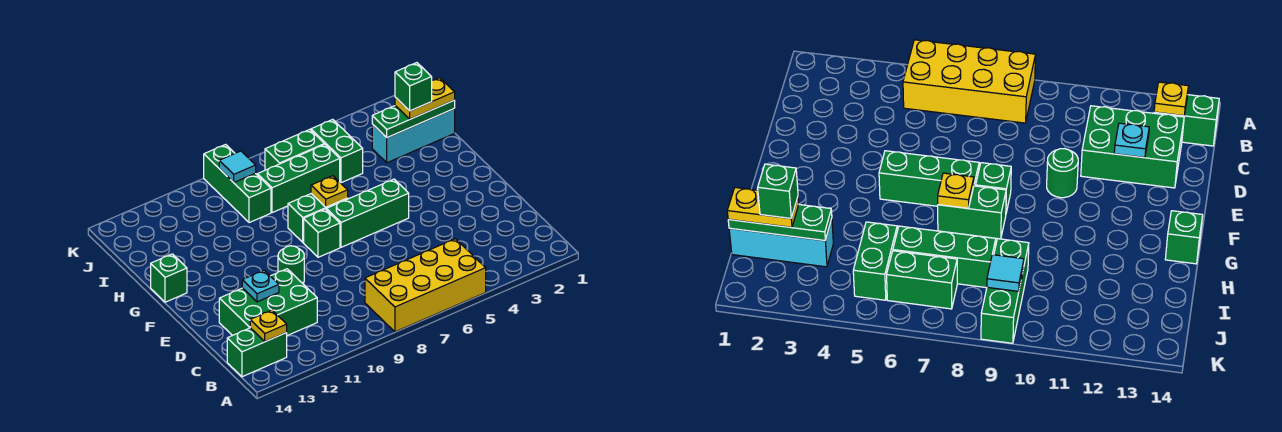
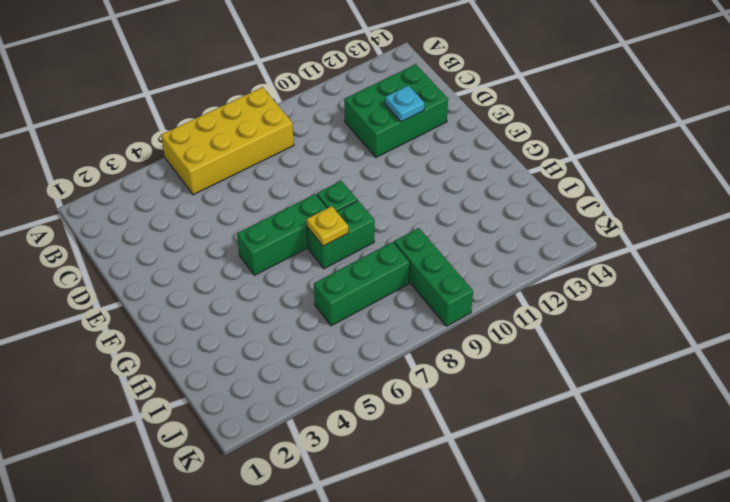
none -> green 1x2 brick [227,328,287,377]
none -> green 1x1 round brick [278,246,304,283]
none -> green 1x1 brick [151,254,187,302]

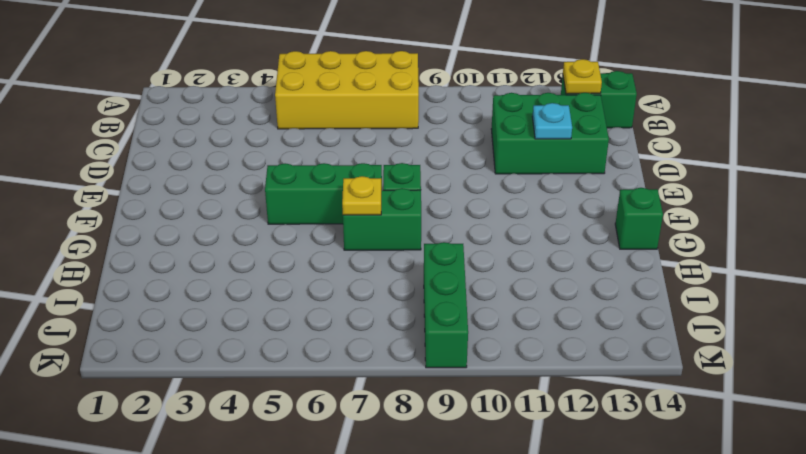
none -> green 1x1 round brick [278,246,304,283]
none -> cyan 1x3 brick [372,109,455,163]
none -> green 1x2 brick [311,120,363,183]

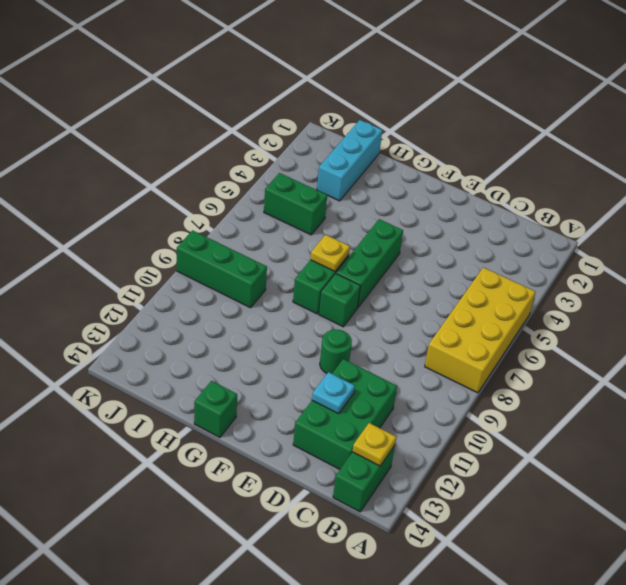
none -> green 1x3 brick [257,144,340,213]
none -> green 1x2 brick [265,129,324,170]
none -> green 1x3 plate [372,100,455,138]

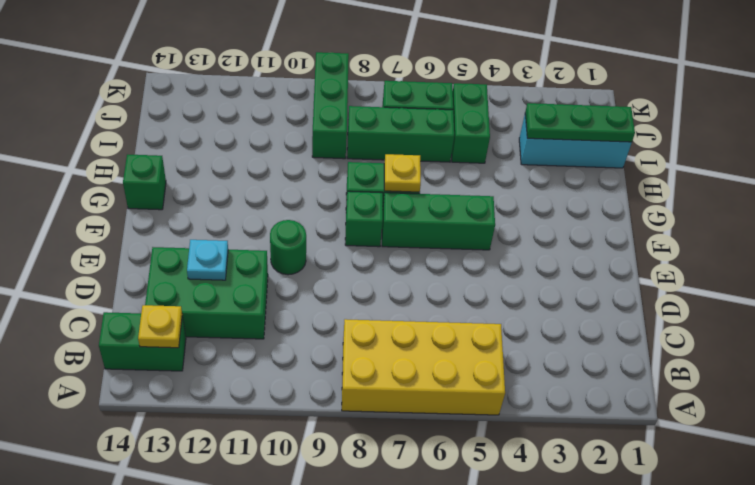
none -> cyan 1x1 tile [219,151,256,182]
none -> yellow 1x2 plate [395,78,455,119]
none -> green 1x1 brick [395,63,432,111]

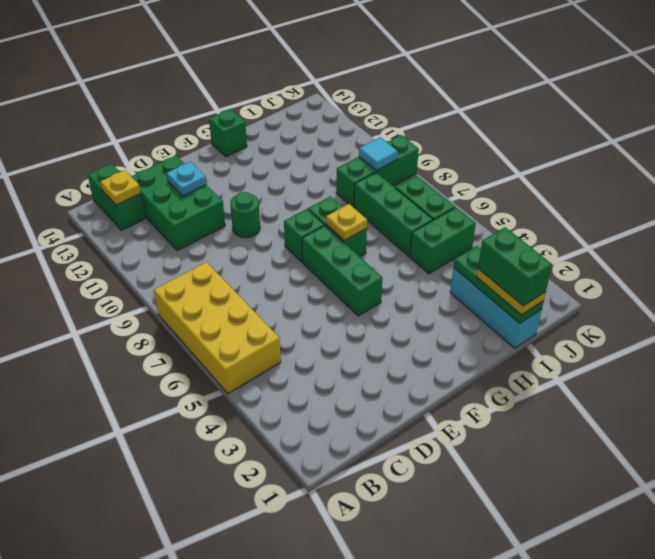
green 1x2 brick [478,227,552,306] -> green 1x1 brick [395,63,432,111]

